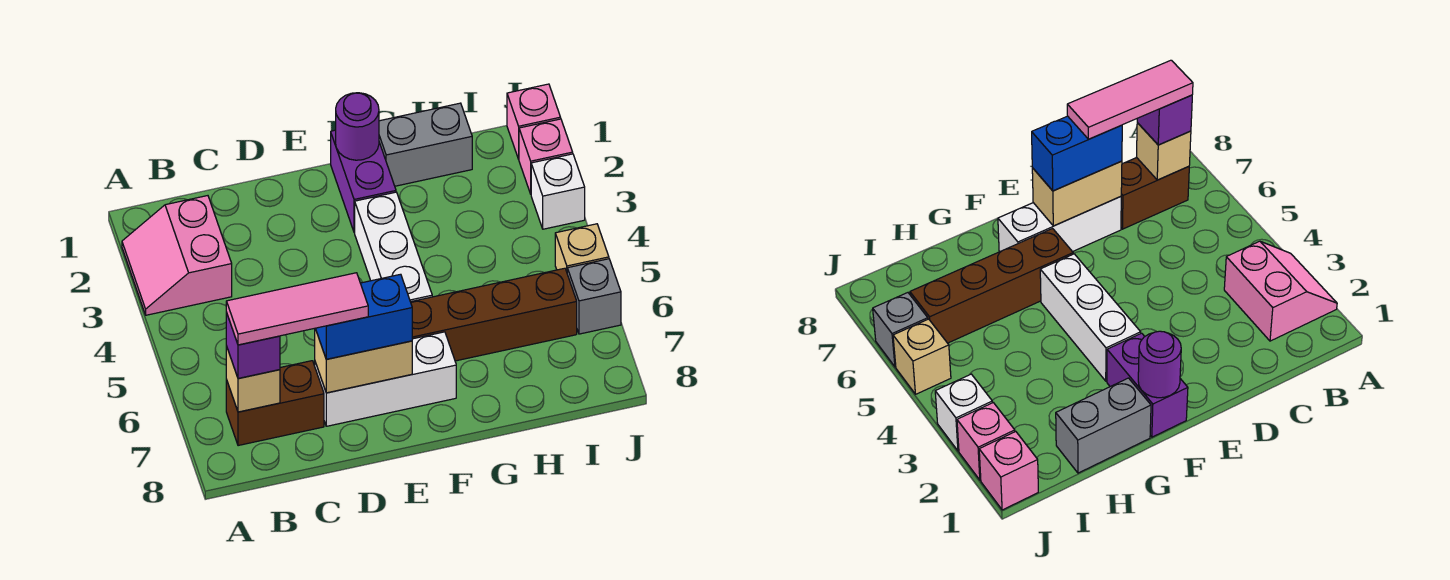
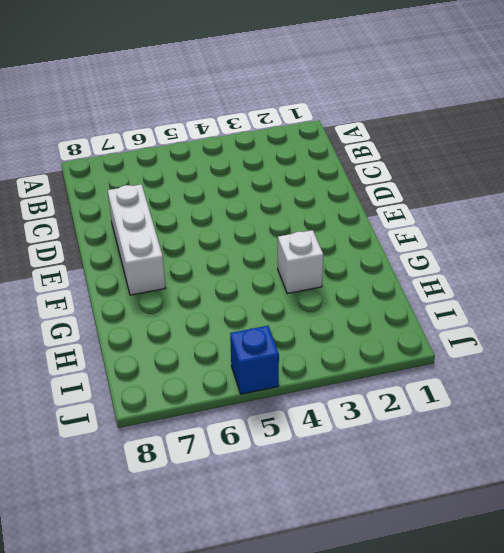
white 1x1 brick [278,230,323,294] -> white 1x1 brick moved to [531,154,585,229]
blue 1x1 brick [230,326,279,394] -> tan 1x1 brick [555,224,609,271]
none -> pink 2x2 slope [122,196,232,315]
none -> brown 1x2 brick [226,361,324,446]
none -> purple 1x2 brick [331,130,396,233]

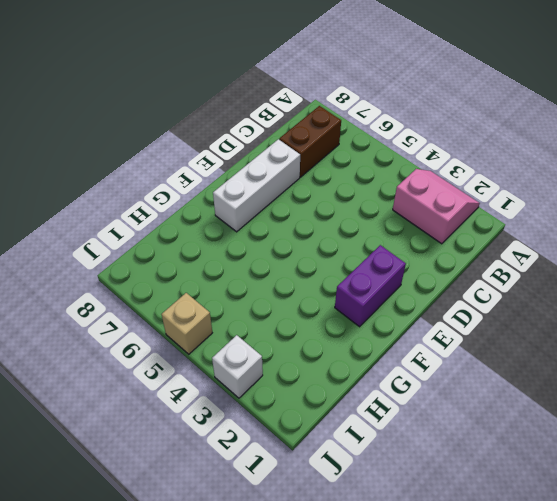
purple 1x2 brick [335,245,406,327] -> purple 1x2 brick turned to [331,130,396,233]
none -> white 1x3 brick [355,192,432,302]
none -> brown 1x4 brick [411,268,577,361]
none -> grey 1x2 brick [379,103,472,186]

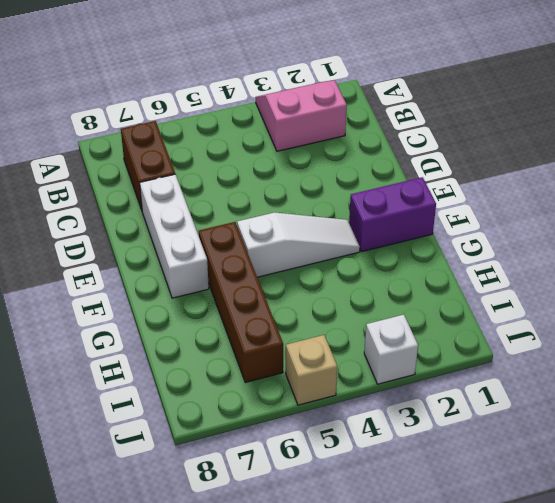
white 1x3 slope [237,213,360,277] -> white 1x3 brick [355,192,432,302]
none -> grey 1x2 brick [379,103,472,186]
none -> pink 1x1 brick [507,84,561,159]
none -> pink 1x1 brick [519,119,573,194]

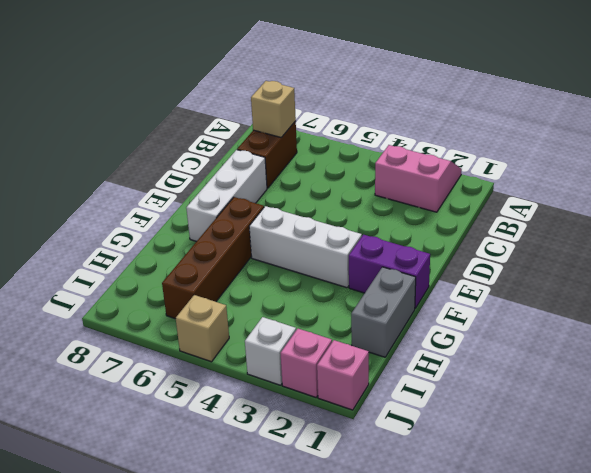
none -> grey 1x1 brick [567,259,621,334]
none -> tan 1x2 brick [315,329,412,393]
none -> purple 1x1 round brick [336,93,379,160]

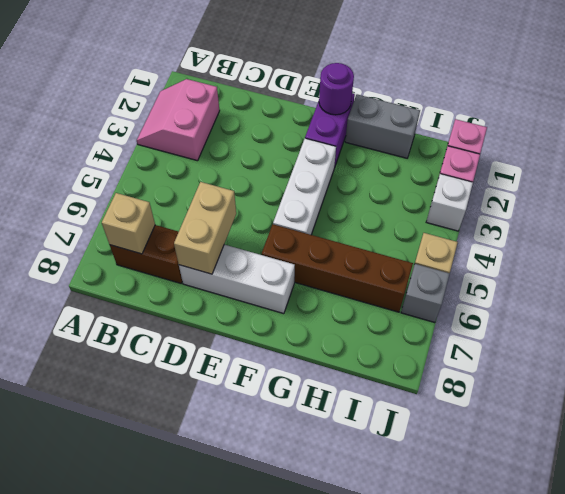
tan 1x2 brick [174,182,236,274] -> tan 1x2 brick turned to [315,329,412,393]
none -> purple 1x1 brick [226,312,280,378]
none -> blue 1x2 brick [315,274,412,359]
none -> pink 1x3 tile [226,273,368,345]

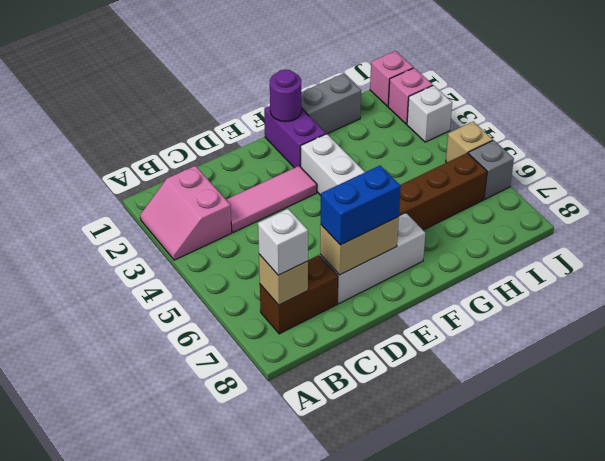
white 1x1 brick [258,209,308,275] -> purple 1x1 brick [226,312,280,378]
pink 1x3 tile [226,166,317,232] -> pink 1x3 tile moved to [226,273,368,345]

